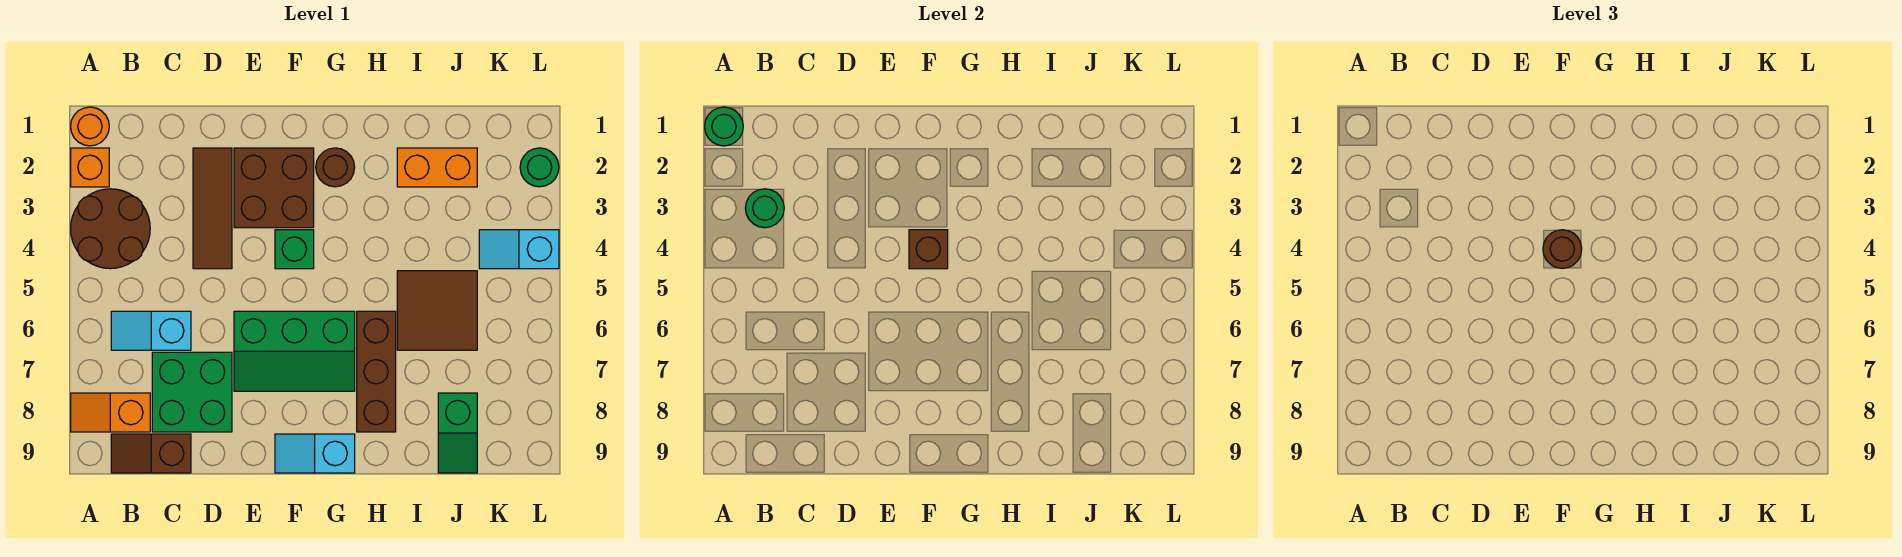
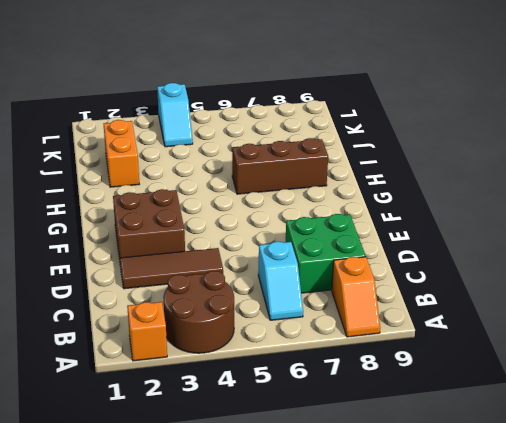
none -> orange 1x1 round brick [71,107,109,146]
none -> brown 1x2 slope [111,434,191,473]
none -> green 2x3 slope [234,311,355,391]

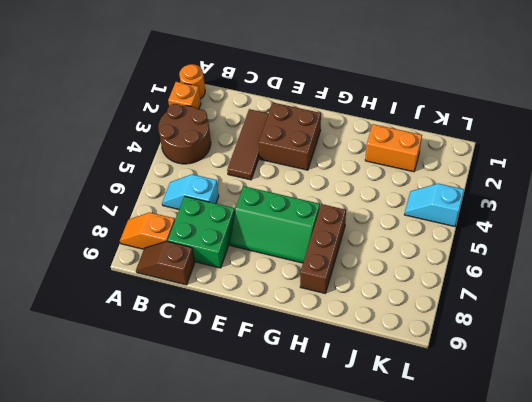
none -> green 1x1 brick [275,230,314,269]
none -> cyan 1x2 slope [275,434,355,473]
none -> brown 1x1 round brick [316,148,355,187]

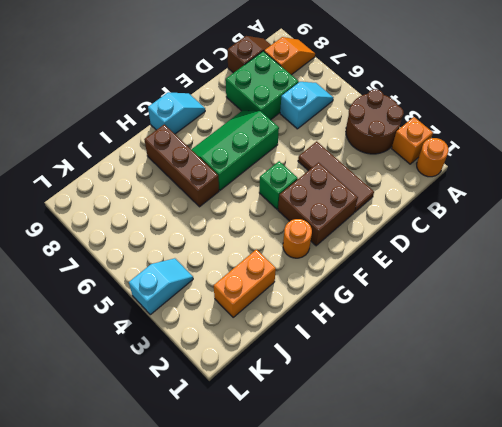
orange 1x1 round brick [283,219,312,258] -> brown 1x1 round brick [316,148,355,187]
none -> brown 2x2 tile [397,271,477,350]
none -> green 1x2 slope [438,393,477,473]
none -> green 1x1 round brick [520,148,559,187]

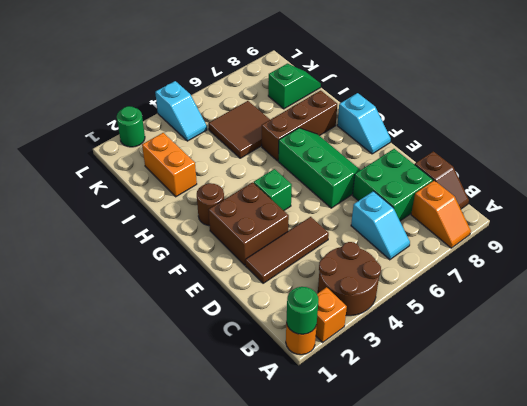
none -> green 1x1 round brick [745,189,784,228]
none -> brown 1x1 brick [909,230,948,269]
none -> brown 1x1 round brick [1543,230,1582,269]

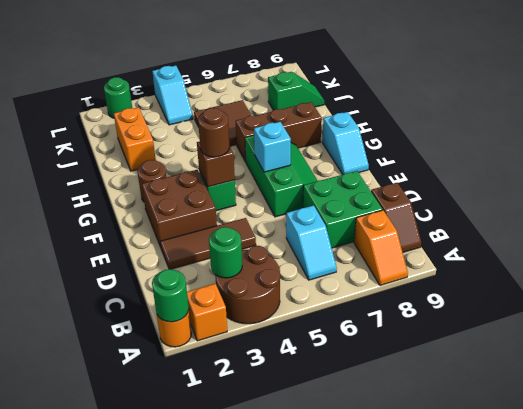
cyan 1x1 brick [254,122,291,172] -> none

